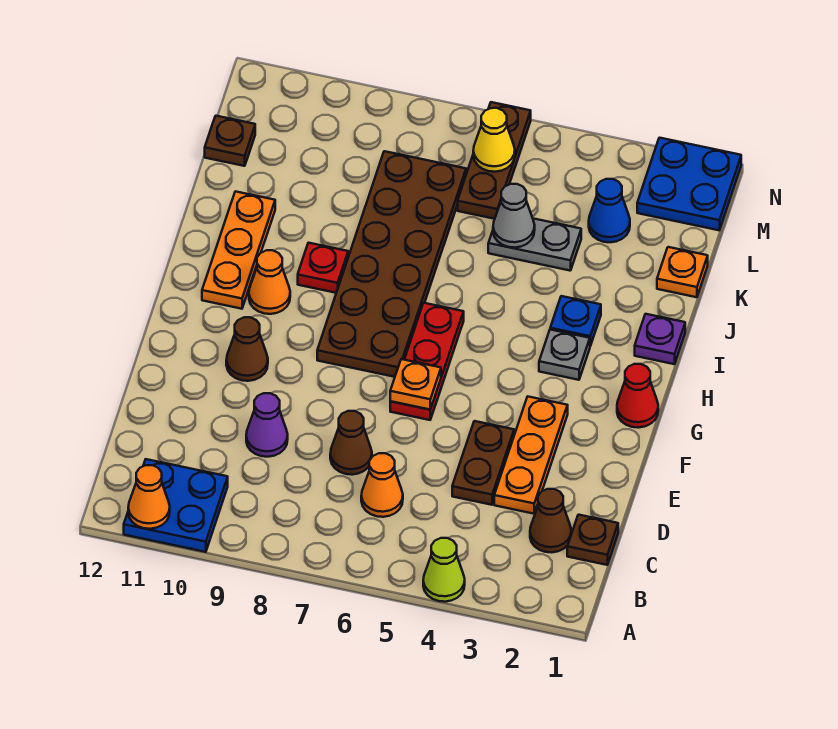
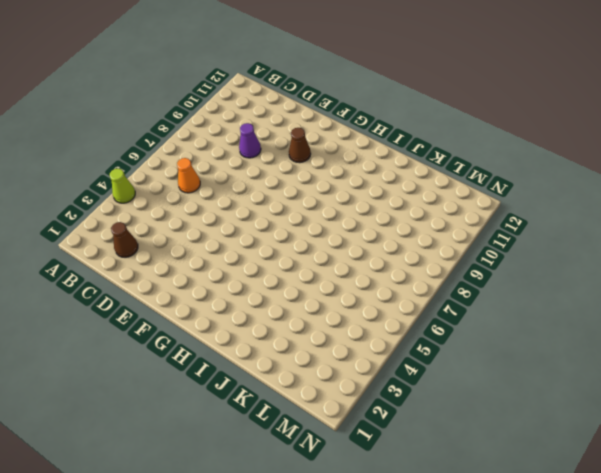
none -> blue 2x2 plate [124,459,228,552]
none -> brown 1x1 plate [567,515,618,565]
none -> orange 1x3 plate [494,397,568,514]

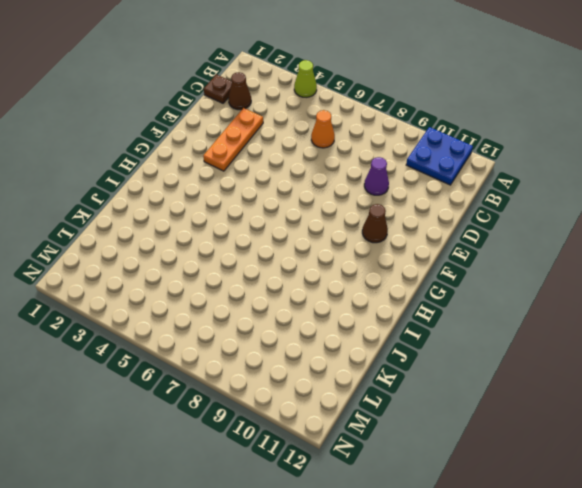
none -> brown 1x2 plate [452,421,514,505]
none -> brown 1x1 cone [330,411,372,475]
none -> red 1x3 plate [390,303,464,420]

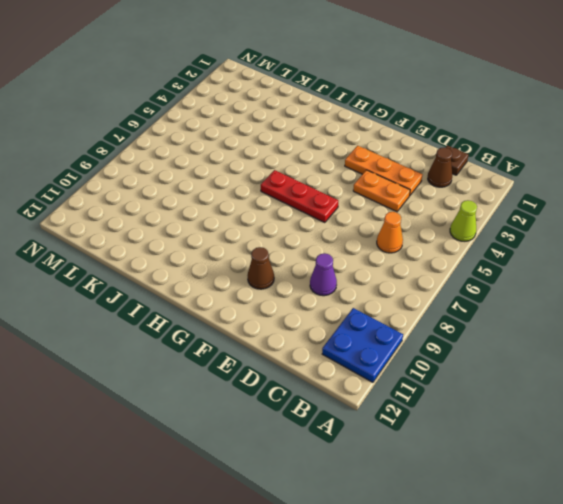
orange 1x2 plate [353,170,410,212] -> brown 1x2 plate [452,421,514,505]
none -> brown 1x1 cone [330,411,372,475]
none -> red 1x1 cone [617,364,658,428]
none -> brown 2x6 plate [317,151,466,377]

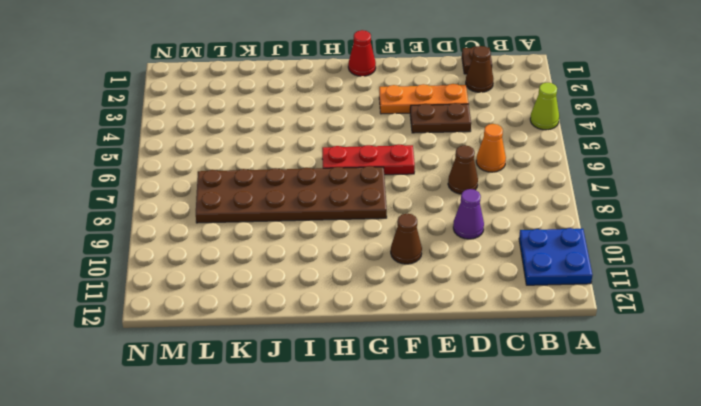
none -> grey 1x1 plate [539,330,590,380]
none -> orange 1x1 cone [249,250,290,314]
none -> orange 1x3 plate [202,191,275,309]

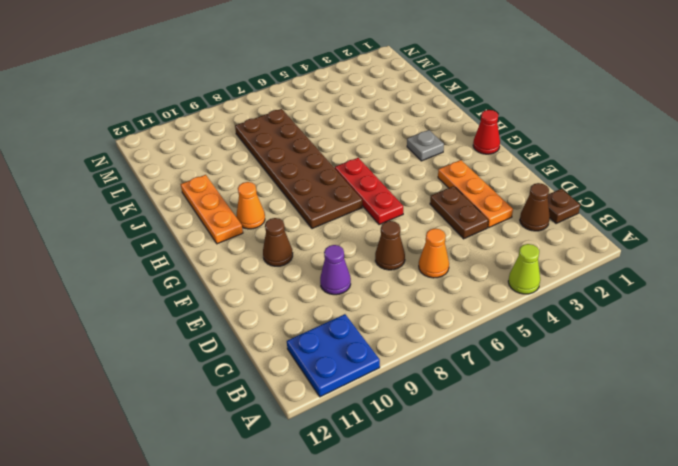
none -> purple 1x1 plate [635,314,685,364]
none -> blue 1x1 plate [550,296,601,346]
none -> red 1x1 plate [298,243,348,293]

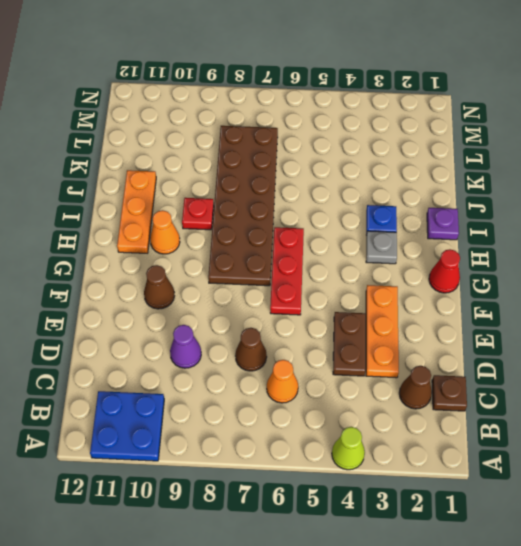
none -> orange 1x1 plate [657,247,708,297]
none -> grey 1x2 plate [488,219,581,271]
none -> blue 1x1 cone [589,179,630,242]

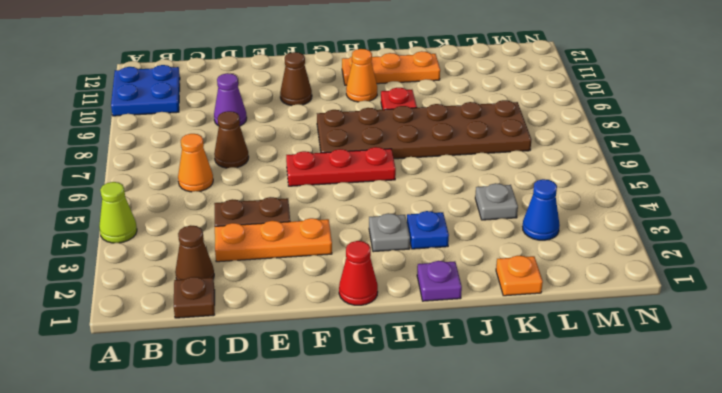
grey 1x1 plate [475,183,518,220] -> grey 1x2 plate [488,219,581,271]
none -> brown 1x3 plate [458,102,531,219]
none -> brown 1x1 plate [205,116,255,166]
none -> blue 2x2 plate [637,138,741,230]

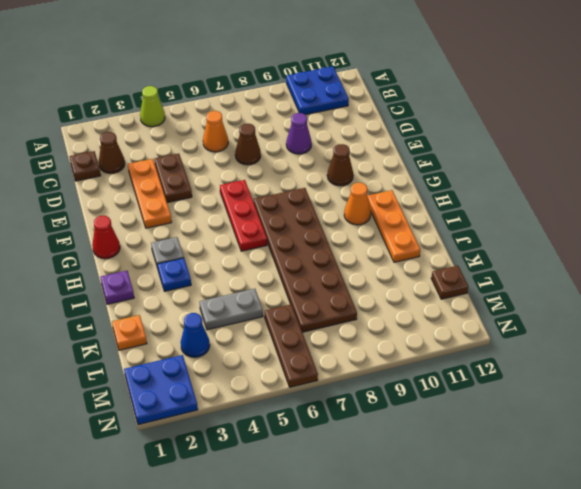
none -> red 1x1 plate [298,243,348,293]
none -> orange 1x1 cone [128,465,170,529]
none -> orange 1x1 plate [390,359,441,410]

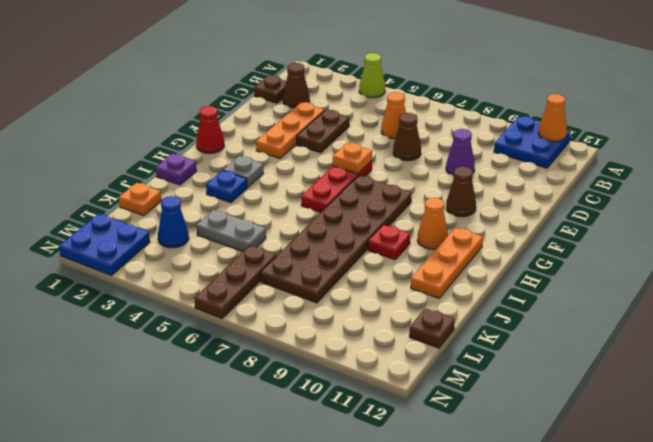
none -> grey 1x1 cone [493,184,535,248]
none -> yellow 1x1 cone [473,108,515,172]

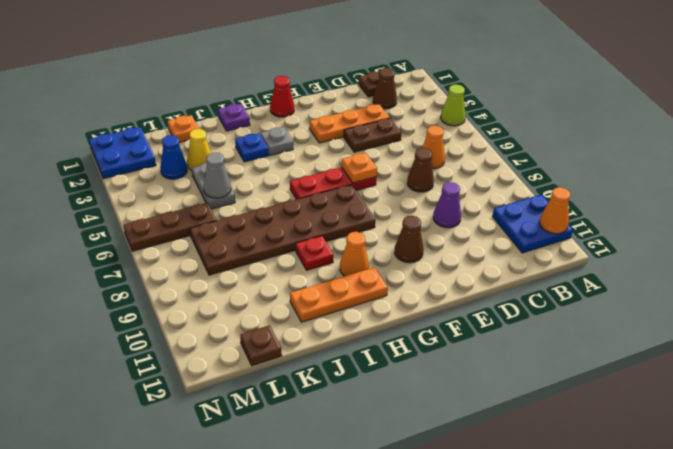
yellow 1x1 cone [187,129,211,170] -> yellow 1x1 cone moved to [473,108,515,172]

